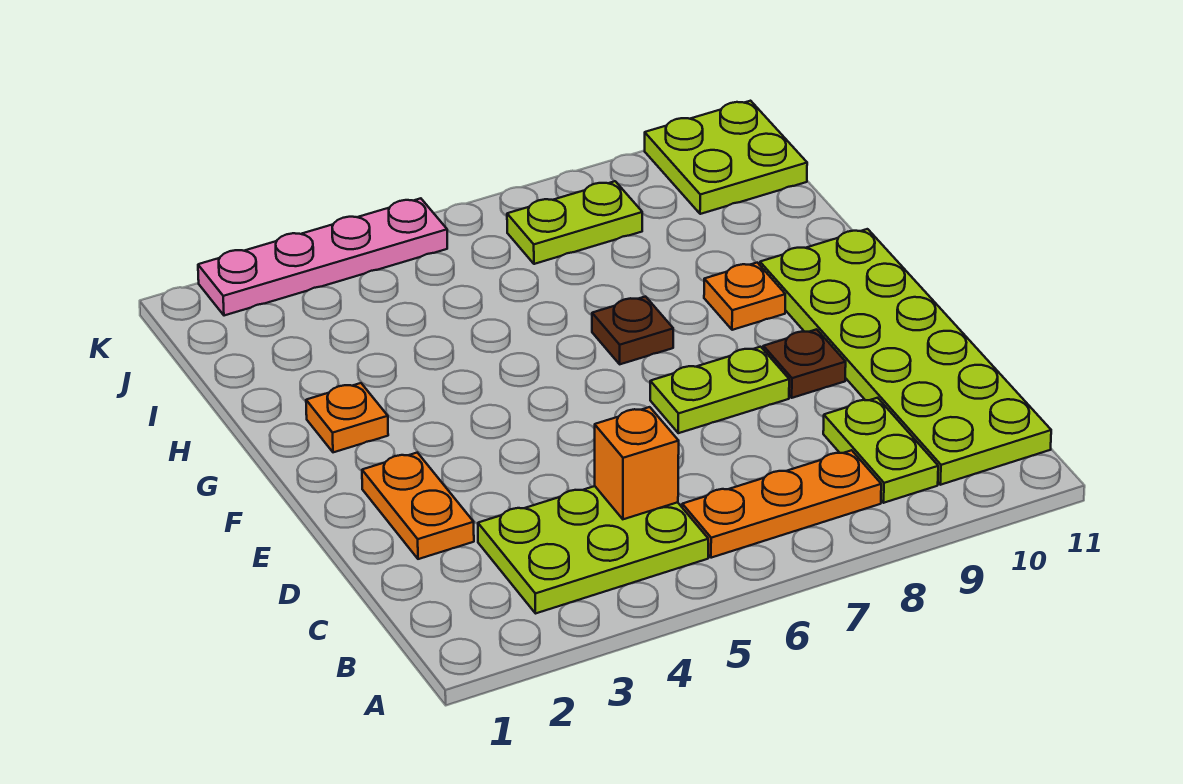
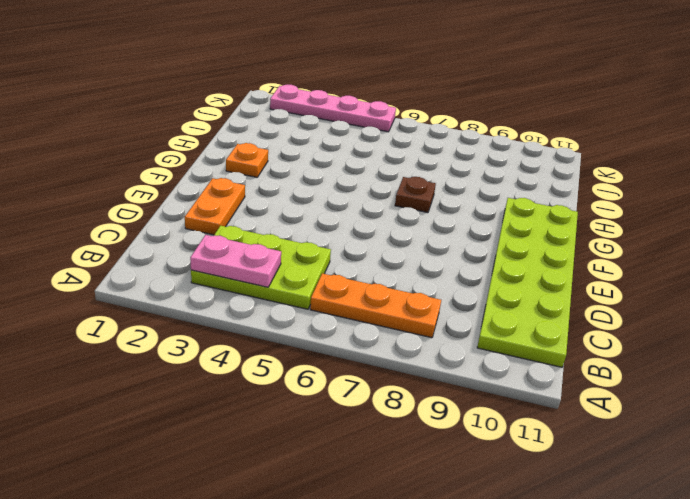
pink 1x2 plate [190,235,281,287] -> none
none -> lime 1x2 plate [823,398,938,503]
none -> lime 1x2 plate [650,347,789,433]
none -> brown 1x1 plate [763,329,846,398]

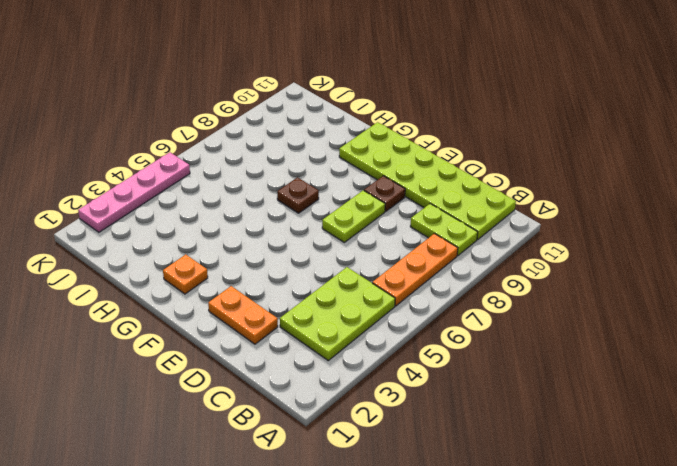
none -> orange 1x1 plate [704,263,785,330]
none -> lime 1x2 plate [507,181,642,264]
none -> lime 2x2 plate [645,101,807,214]

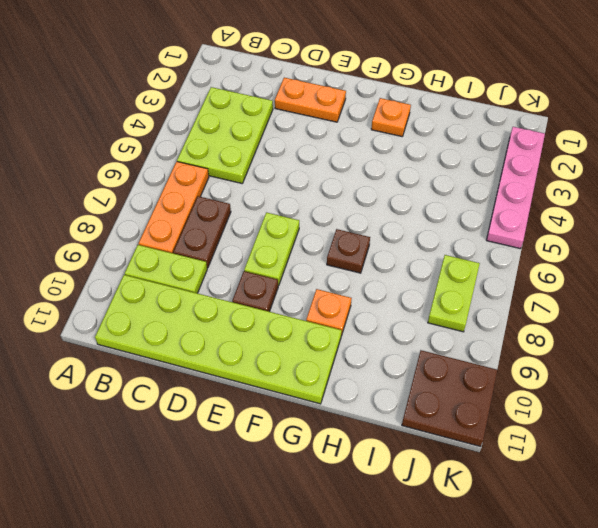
brown 1x2 plate [173,196,231,268] -> none
brown 2x2 plate [402,350,497,447] -> lime 2x2 plate [645,101,807,214]
none -> orange 1x1 brick [595,407,679,519]

